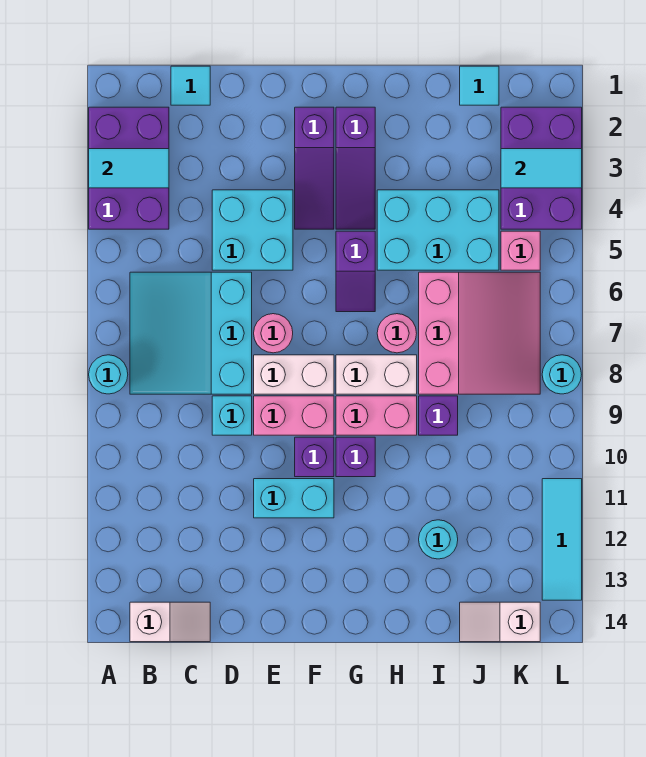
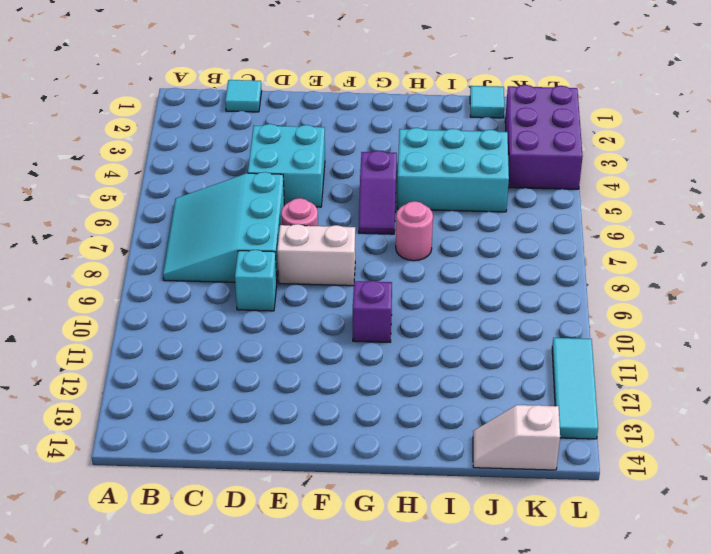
none -> purple 2x3 brick [89,107,169,229]
none -> cyan 1x1 round brick [89,355,128,394]
none -> white 1x2 slope [130,602,210,642]
none -> pink 1x2 brick [254,396,334,435]

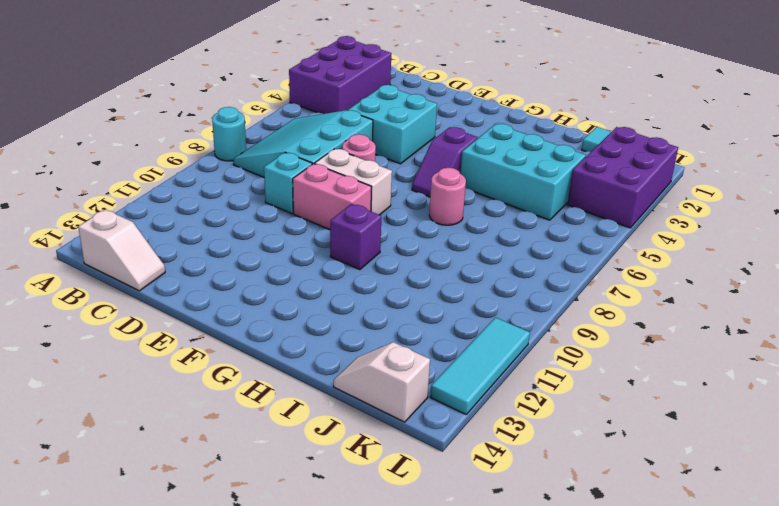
none -> cyan 1x1 tile [171,66,210,105]
none -> cyan 1x2 brick [254,479,334,518]
none -> purple 1x3 slope [295,107,334,229]
none -> purple 1x1 brick [295,437,334,477]

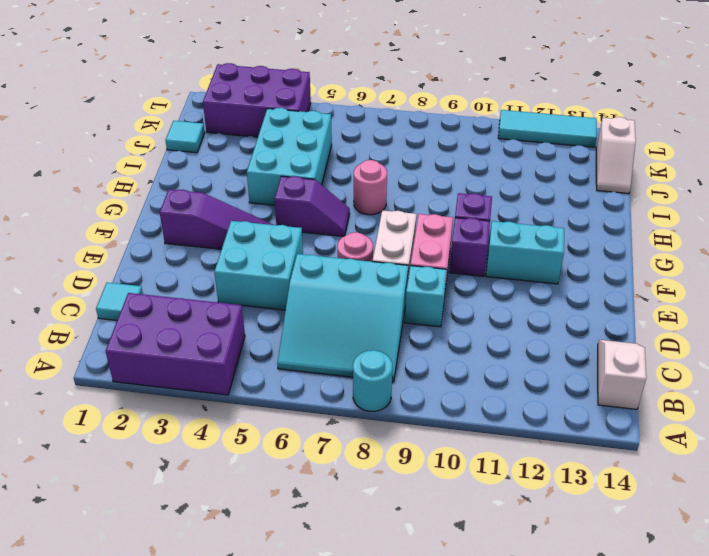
cyan 1x2 brick [486,221,564,284] -> cyan 1x2 brick turned to [254,479,334,518]
none -> purple 1x3 slope [336,107,375,229]
none -> white 1x2 brick [336,355,417,394]
none -> pink 1x2 brick [336,396,417,435]
none -> pink 3x3 slope [419,272,540,394]

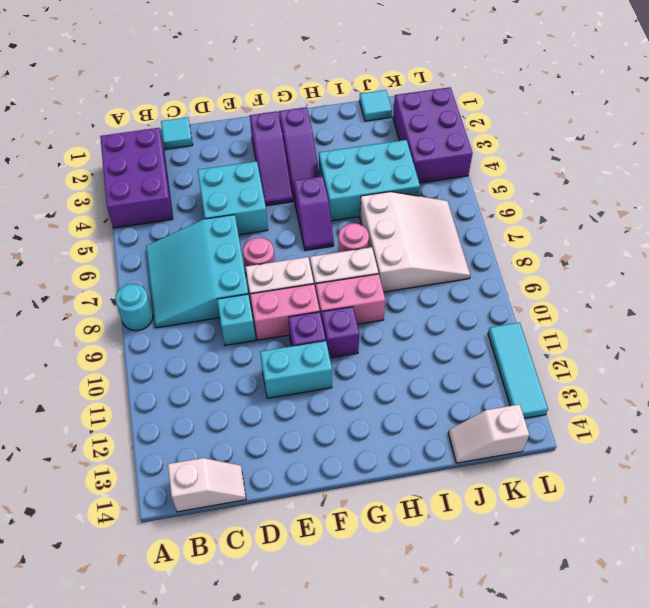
white 3x3 slope [360,192,470,292] -> pink 3x3 slope [419,272,540,394]
none -> purple 1x1 brick [419,396,458,435]
none -> cyan 1x1 round brick [419,520,458,559]
none -> pink 1x1 brick [501,231,540,270]
none -> cyan 1x1 round brick [542,355,581,394]

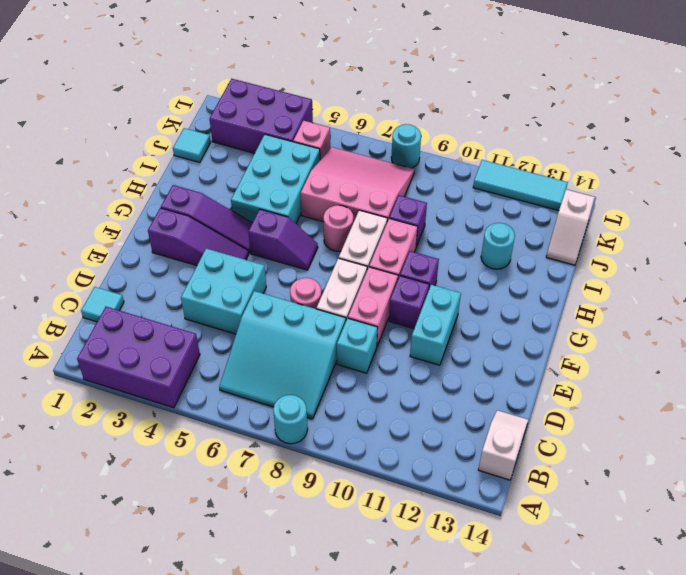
none -> cyan 1x2 tile [89,149,169,188]
none -> cyan 1x2 tile [501,149,582,188]

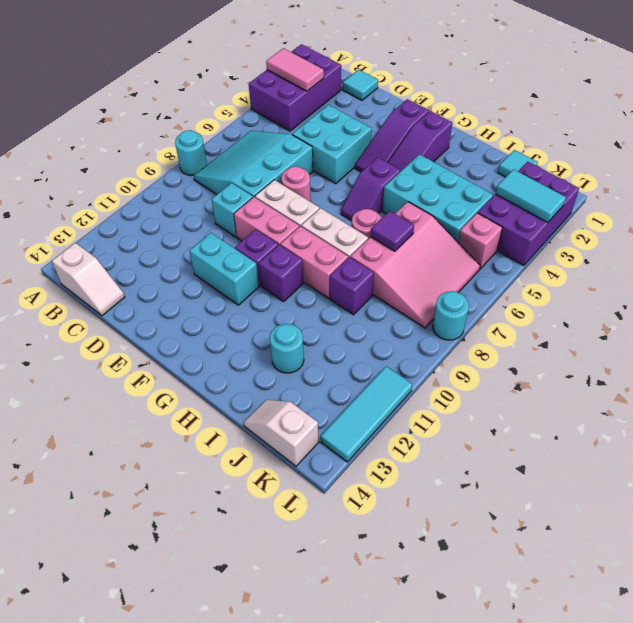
pink 1x2 tile [266,48,324,91] -> cyan 1x2 tile [89,149,169,188]
purple 1x1 tile [371,211,414,251] -> none

